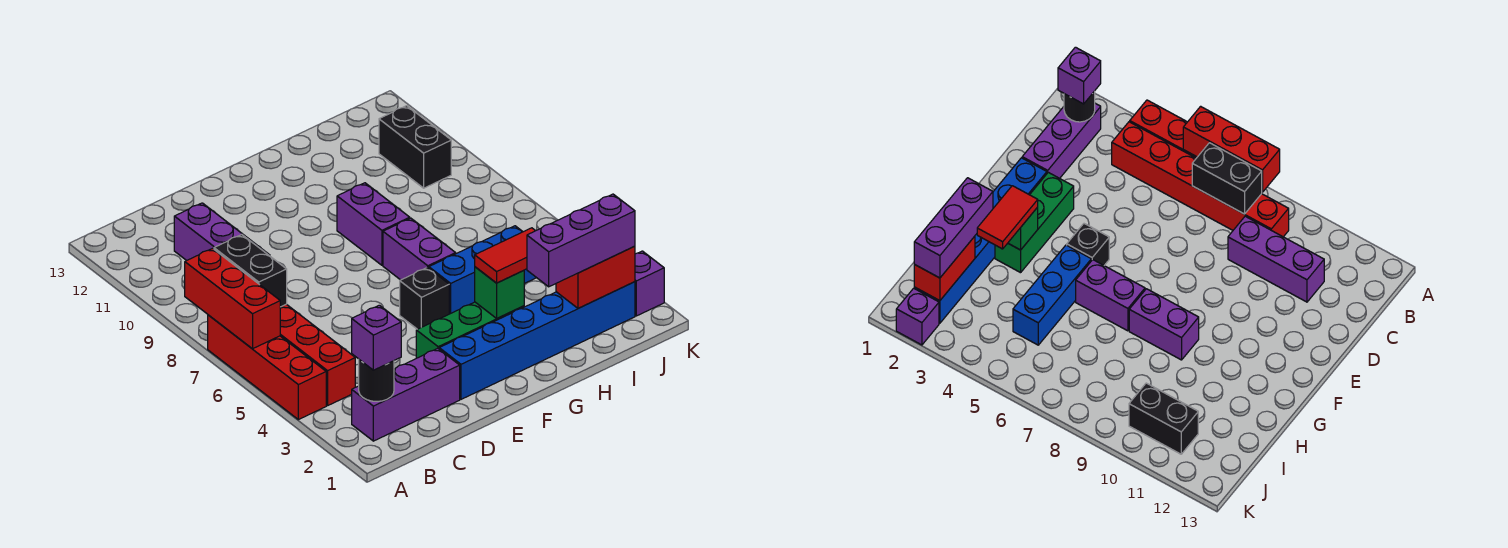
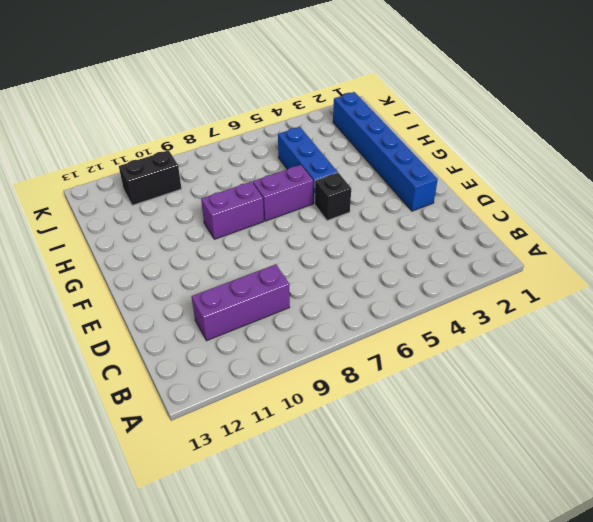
none -> red 1x4 brick [208,315,326,420]
none -> purple 1x3 brick [352,348,460,441]
none -> red 1x6 brick [280,304,355,406]

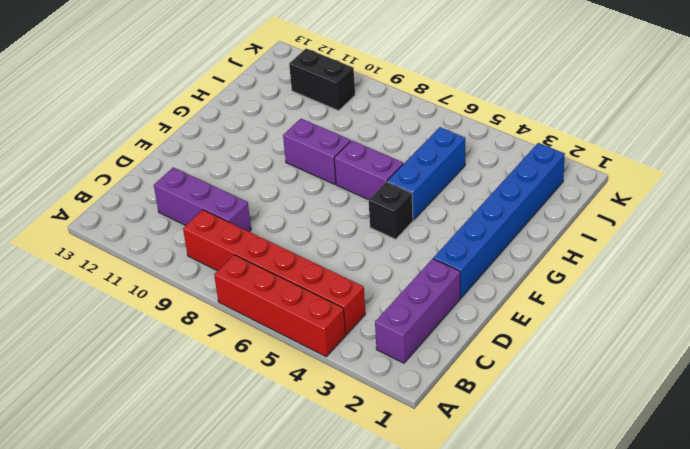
none -> green 1x3 brick [416,302,524,358]
none -> purple 1x1 brick [635,251,664,316]
none -> red 1x3 brick [185,248,280,349]

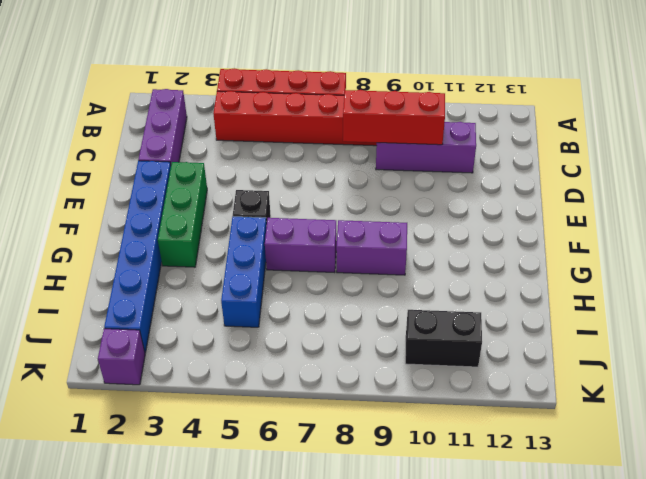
red 1x3 brick [343,90,445,145] -> red 1x3 brick moved to [185,248,280,349]
none -> black 1x1 round brick [359,360,394,401]
none -> black 1x2 brick [214,235,287,307]
none -> green 1x1 brick [475,267,524,318]

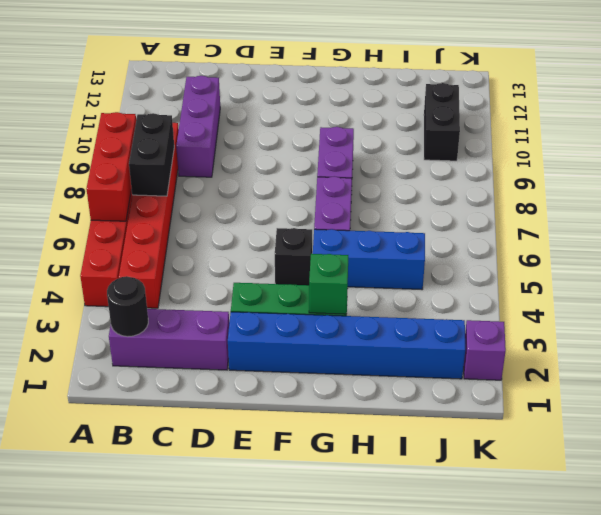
none -> red 1x2 brick [556,246,635,308]
none -> purple 1x1 brick [352,305,401,370]
none -> red 1x2 tile [475,228,535,283]

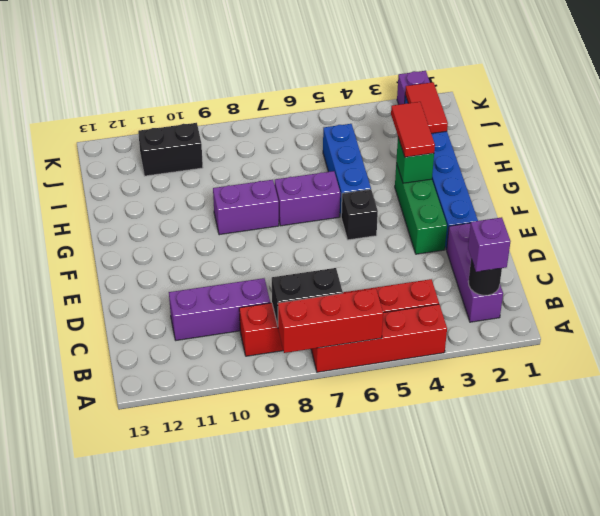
red 1x2 tile [405,82,448,134] -> red 1x2 brick [556,246,635,308]
none -> purple 1x3 brick [527,194,635,287]

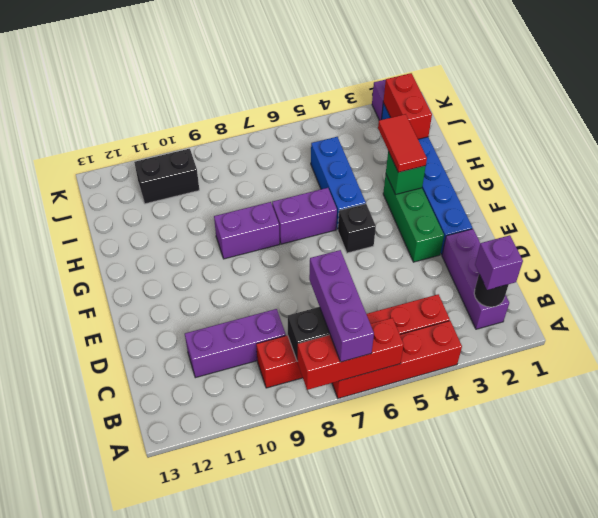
purple 1x3 brick [309,250,374,362] -> purple 1x3 brick moved to [527,194,635,287]

